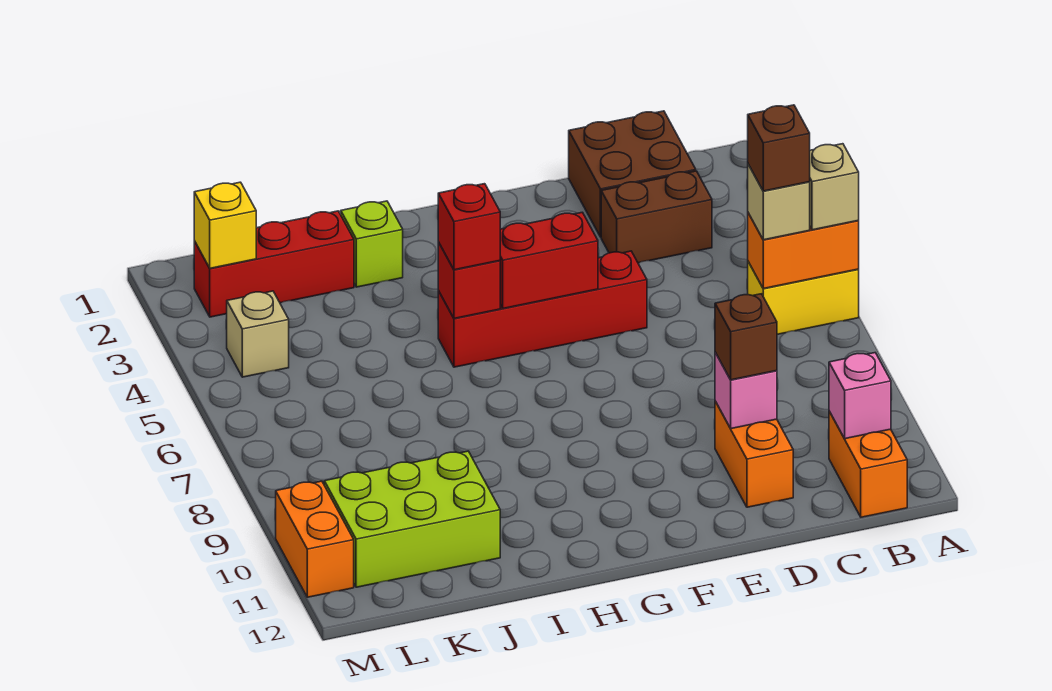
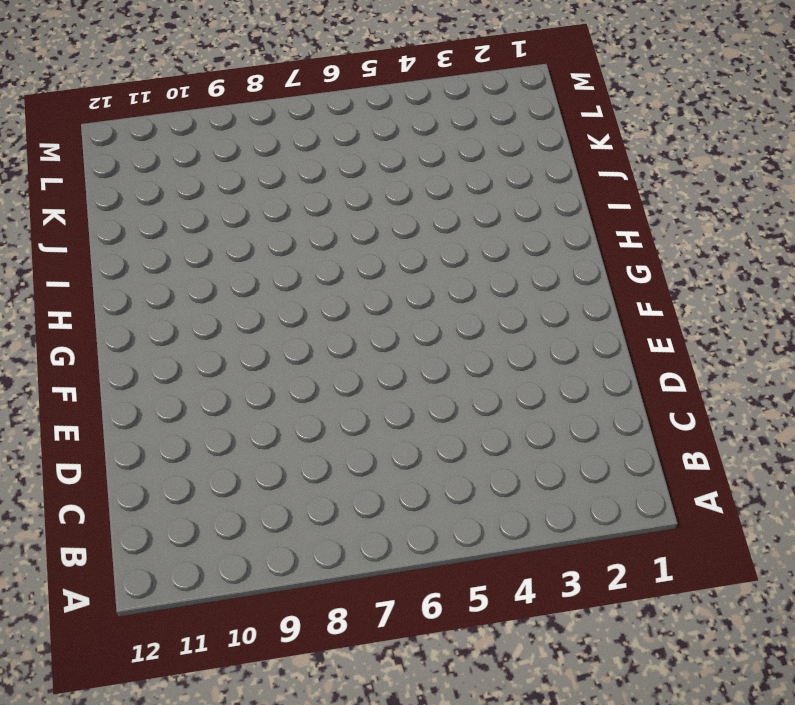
none -> yellow 1x2 brick [748,262,859,334]
none -> orange 1x2 brick [829,411,907,517]
none -> brown 2x2 brick [569,111,696,237]

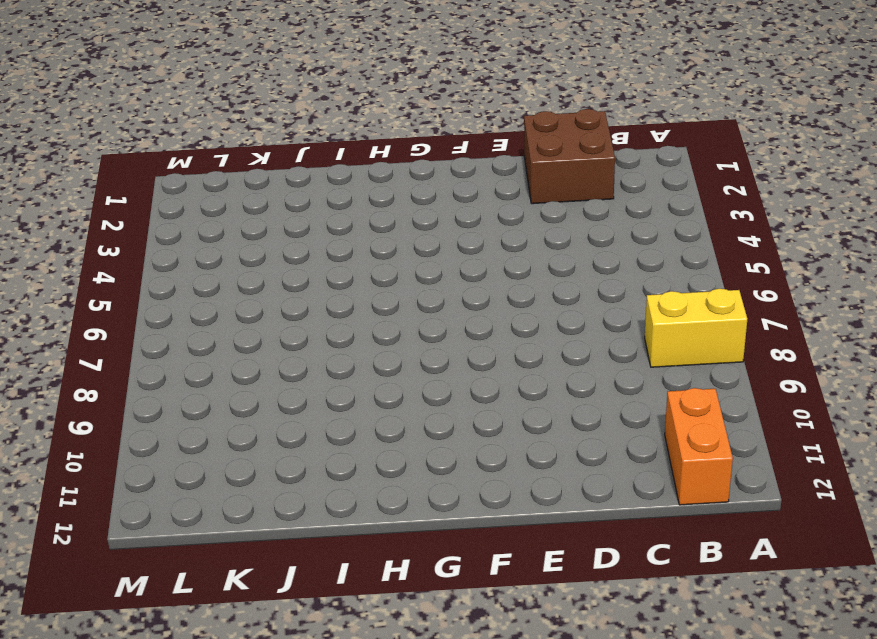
yellow 1x2 brick [645,289,747,367] -> yellow 1x2 brick moved to [748,262,859,334]
none -> brown 1x2 brick [601,171,712,263]
none -> orange 1x2 brick [715,401,793,507]
none -> red 1x4 brick [438,251,647,367]

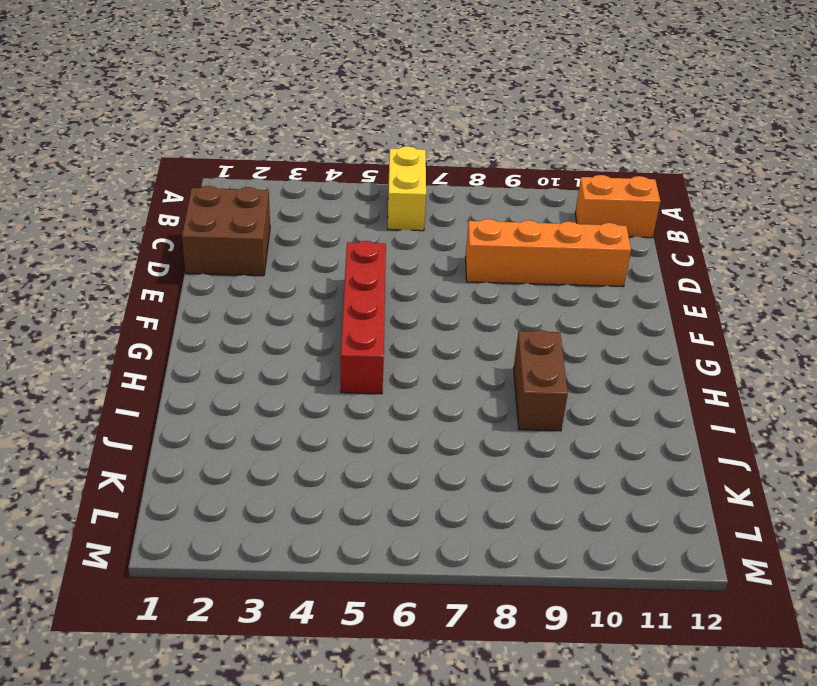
orange 1x4 brick [465,219,631,287] -> orange 1x2 brick [715,401,793,507]
brown 1x2 brick [514,330,568,431] -> brown 1x2 brick moved to [601,171,712,263]
none -> lime 1x1 brick [341,201,403,287]
none -> red 1x3 brick [194,211,354,317]
none -> lime 2x3 brick [324,451,500,587]

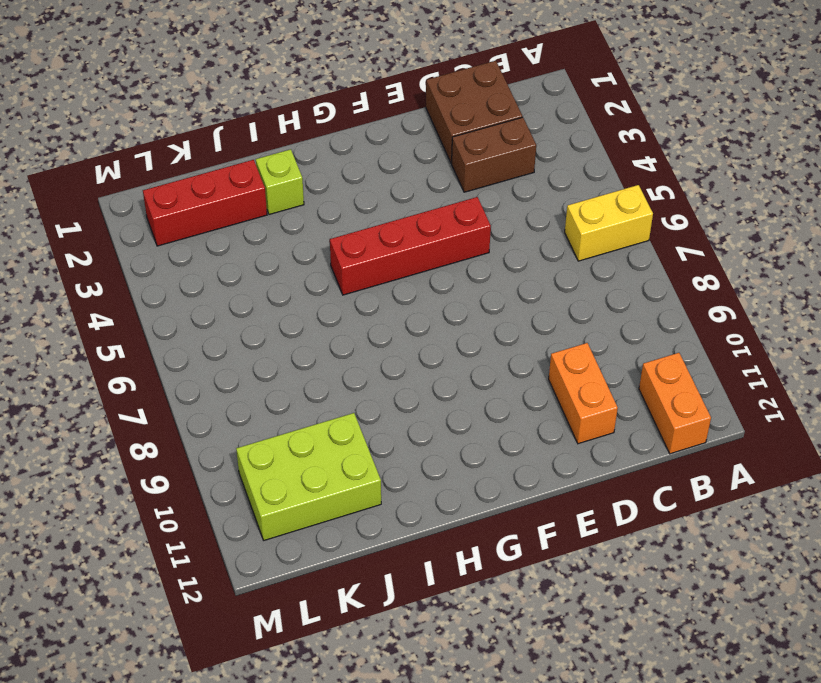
none -> tan 1x1 brick [227,291,289,377]
none -> orange 1x2 brick [276,481,354,597]
none -> orange 1x2 brick [748,213,859,289]

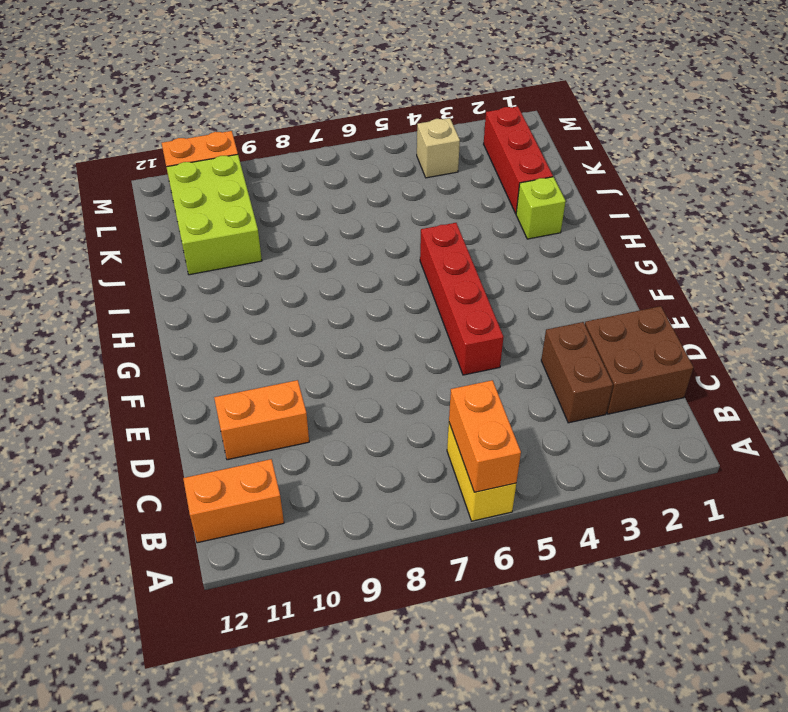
none -> pink 1x1 brick [829,353,891,439]
none -> pink 1x1 brick [715,352,777,429]
none -> red 1x2 brick [500,212,598,308]

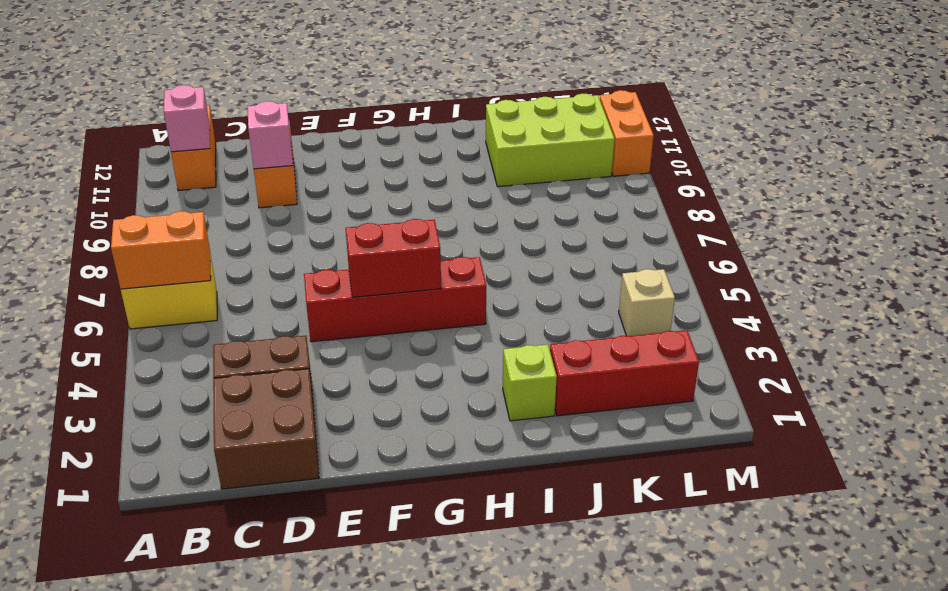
none -> red 1x1 brick [438,242,500,319]
none -> yellow 1x1 brick [194,182,256,268]
none -> tan 1x1 brick [810,144,859,230]

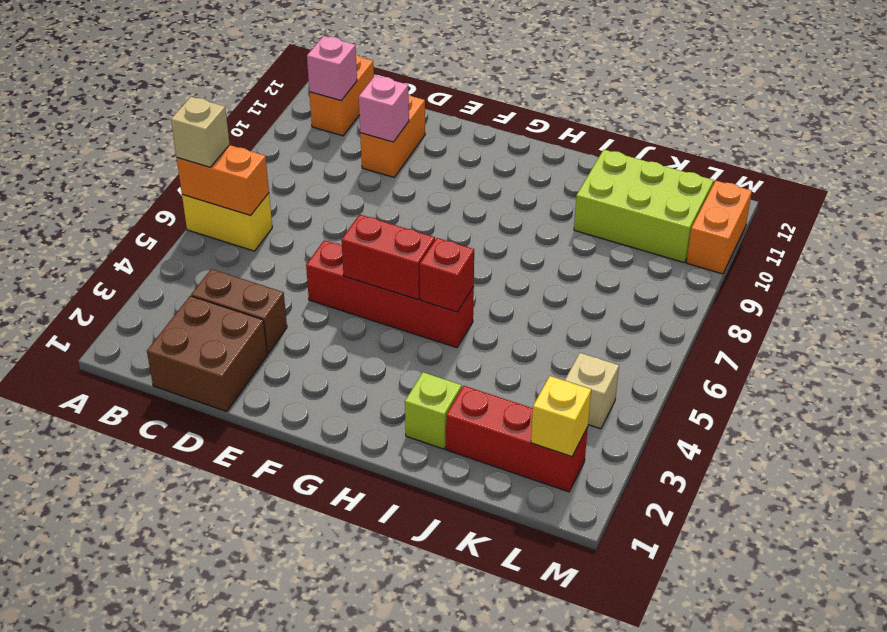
none -> tan 1x1 brick [748,164,810,240]
none -> brown 1x1 brick [715,294,777,380]
none -> red 1x1 brick [438,184,500,270]

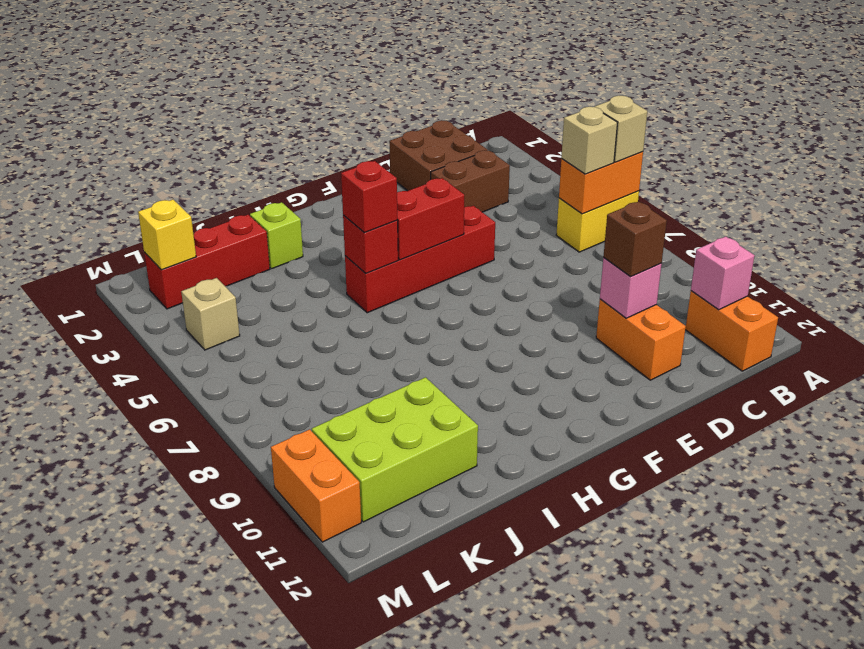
none -> brown 1x1 brick [748,105,810,191]

